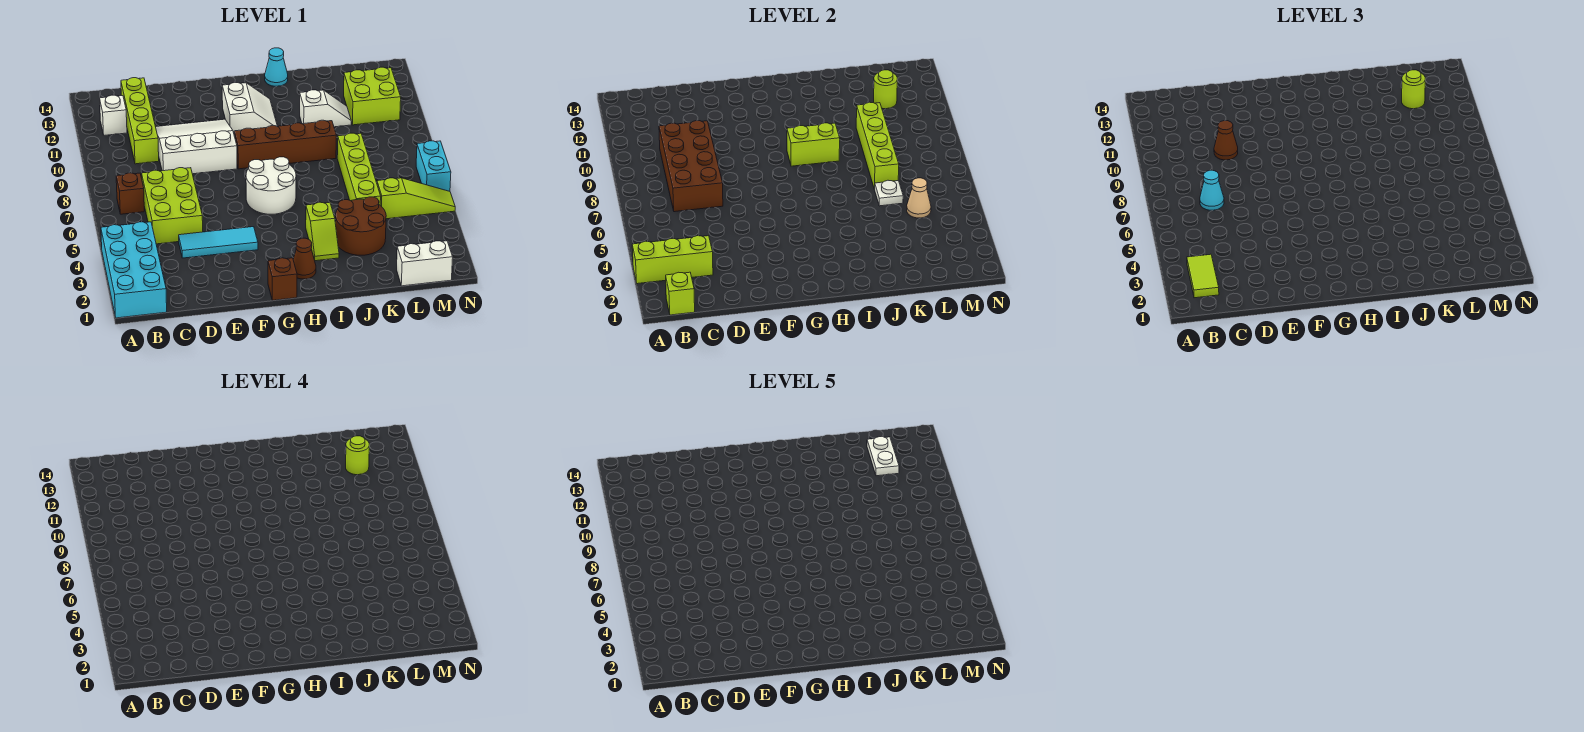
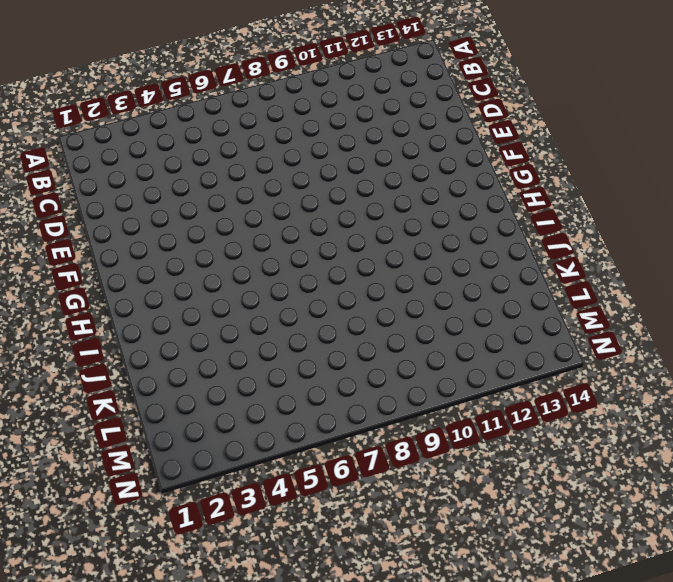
none -> cyan 2x4 brick [101,222,167,318]
none -> brown 1x1 brick [116,173,144,214]
none -> white 1x1 brick [100,95,127,135]
none -> lime 2x3 brick [142,168,203,244]

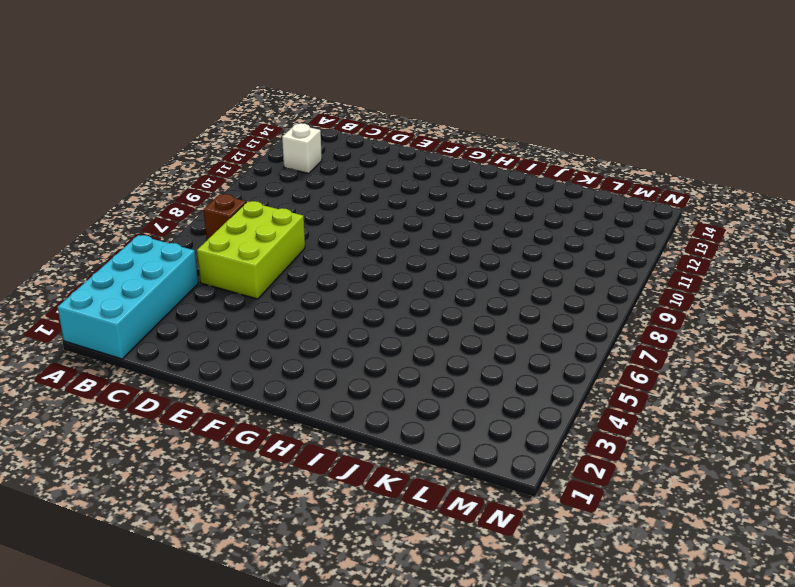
none -> lime 1x4 brick [121,78,159,164]
none -> cyan 1x3 tile [179,227,258,258]
none -> white 3x3 slope [156,119,237,174]
none -> brown 1x1 brick [268,258,297,300]

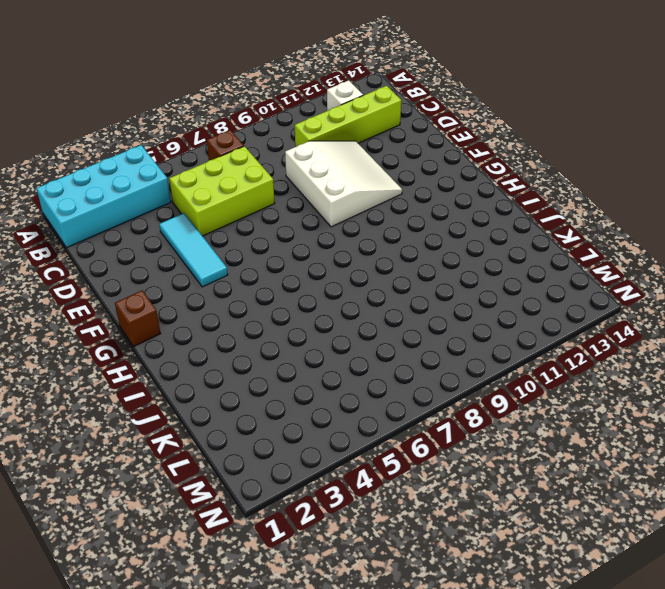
none -> white 2x2 round brick [246,157,296,214]
none -> brown 1x4 brick [234,120,336,169]
none -> white 2x2 slope [222,83,277,133]
none -> brown 1x1 cone [293,238,316,279]

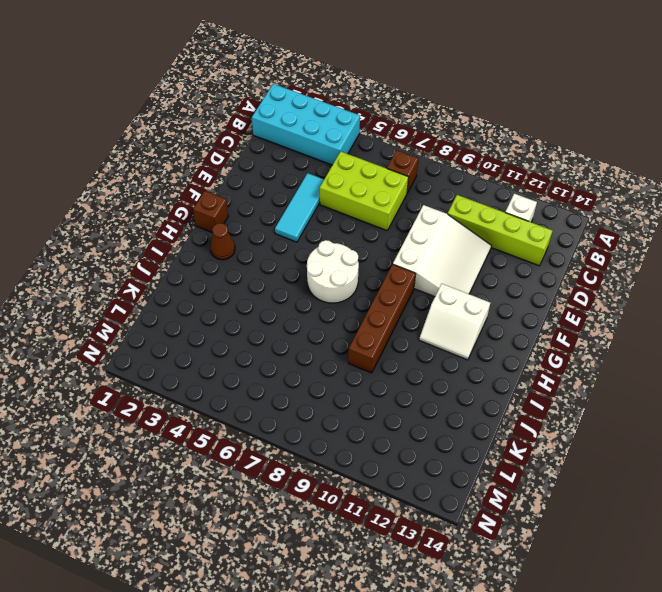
none -> lime 1x2 slope [306,202,339,261]
none -> cyan 1x1 cone [265,48,288,86]
none -> brown 2x2 round brick [335,197,386,255]
none -> white 1x2 slope [300,90,351,127]

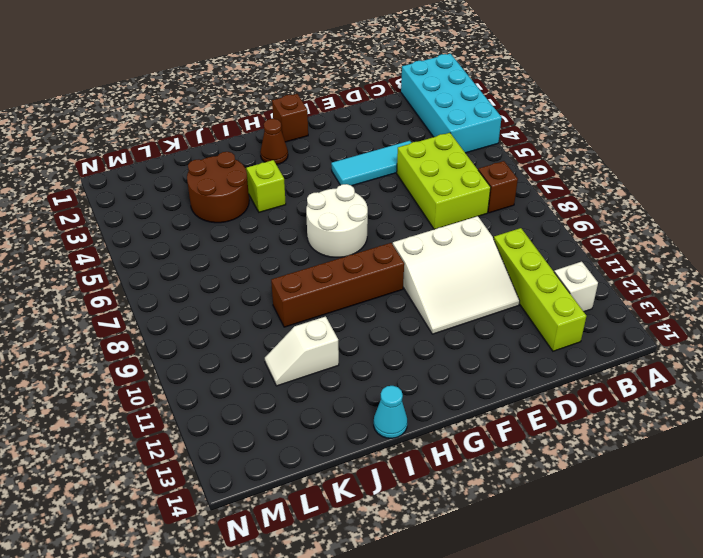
none -> white 2x2 slope [222,83,277,133]
none -> lime 1x4 brick [337,133,381,205]
none -> white 1x2 brick [397,241,453,286]
none -> lime 1x3 slope [377,178,455,219]

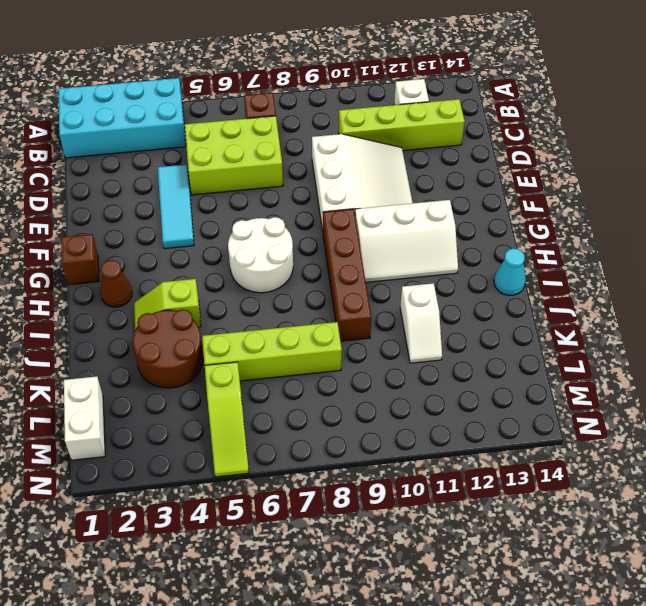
white 2x3 slope [355,200,458,282] -> white 2x2 slope [222,83,277,133]
none -> lime 2x2 brick [344,67,401,125]
none -> cyan 1x2 brick [416,141,451,191]
none -> lime 1x3 brick [632,236,713,284]
none -> lime 1x1 brick [666,272,695,315]

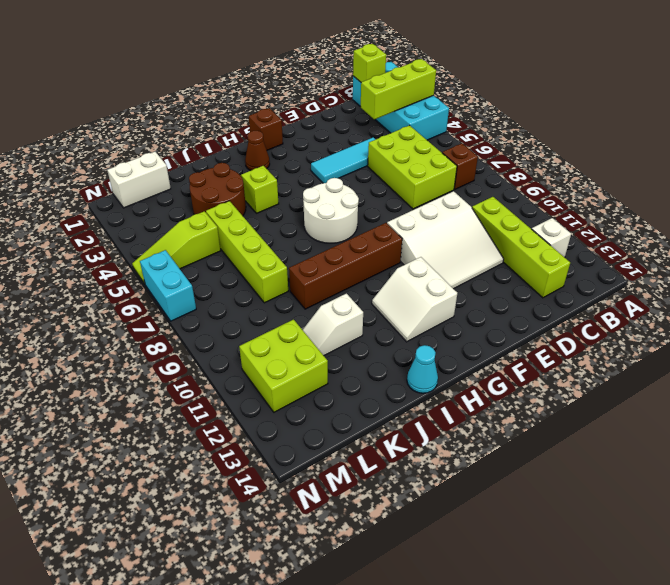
none -> brown 2x4 brick [659,121,723,212]
none -> lime 1x2 brick [787,123,840,166]
none -> white 1x1 plate [874,180,903,206]
none -> lime 1x4 brick [856,102,899,189]

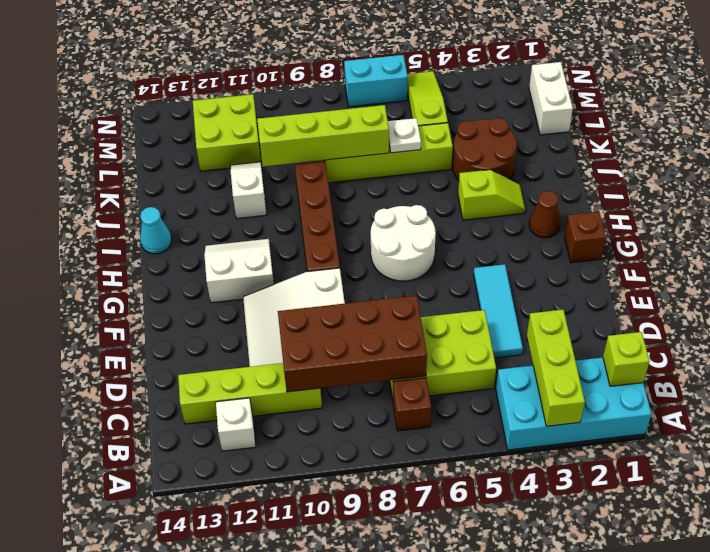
none -> lime 1x2 brick [787,123,840,166]
none -> tan 1x1 cone [907,178,931,218]
none -> lime 1x1 round brick [874,70,897,109]
none -> lime 1x2 tile [1187,254,1219,298]

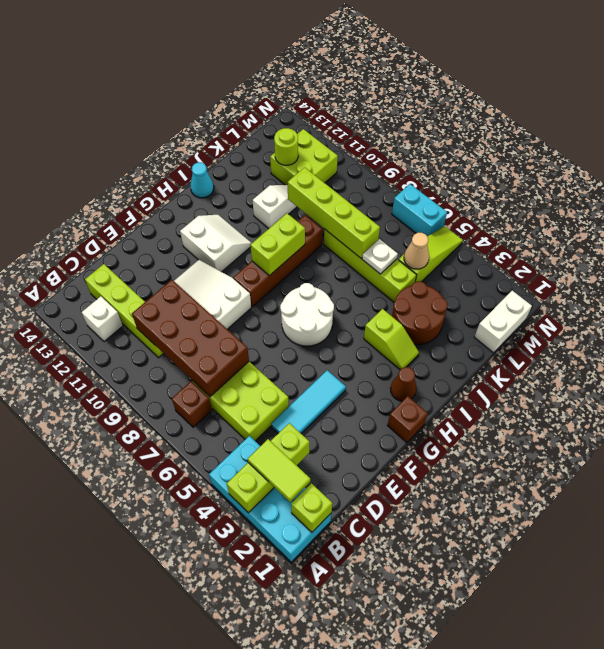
none -> cyan 1x1 cone [1200,170,1224,210]
none -> brown 1x1 cone [1214,121,1238,160]
none -> lime 1x1 round brick [1402,70,1425,109]
none -> lime 1x1 round brick [346,436,369,475]

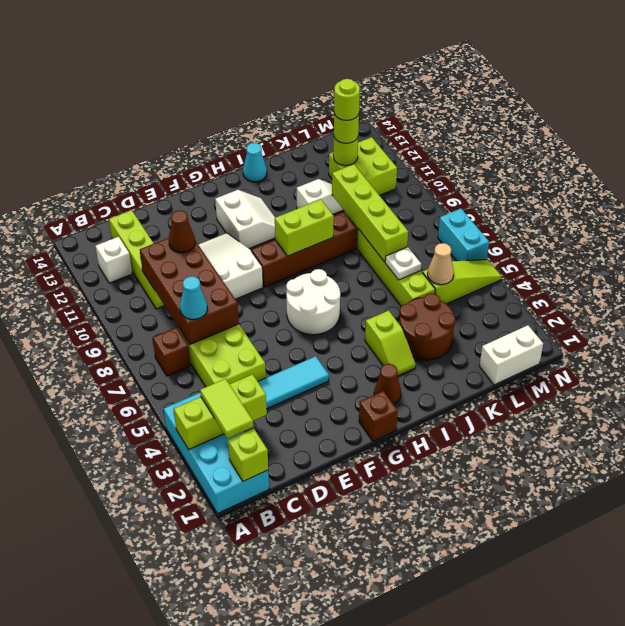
none -> white 1x2 plate [867,437,899,476]

